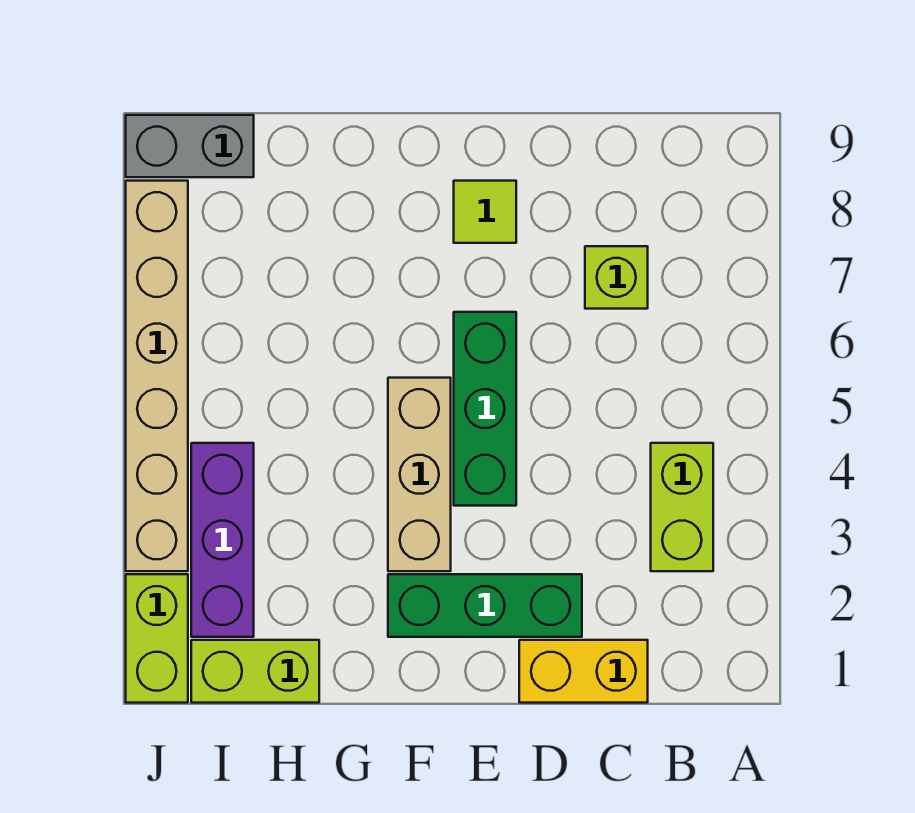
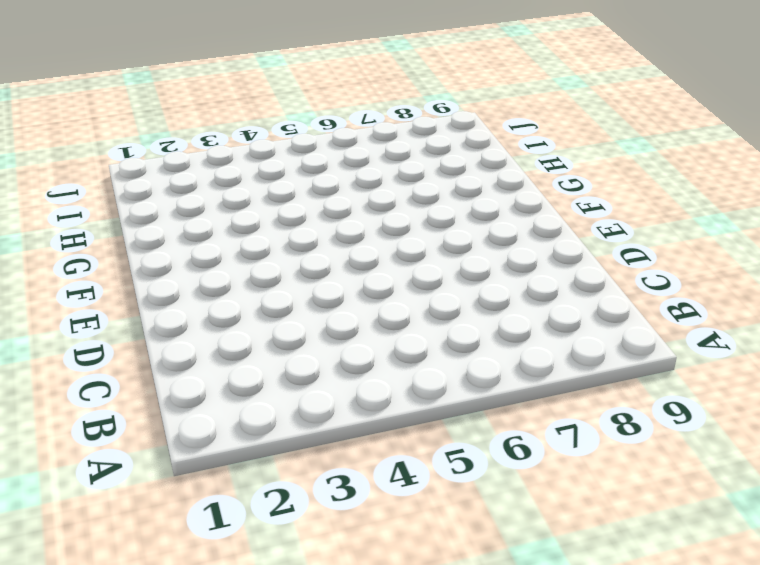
none -> lime 1x2 brick [651,443,713,571]
none -> yellow 1x2 brick [519,640,648,703]
none -> lime 1x1 brick [585,246,648,309]

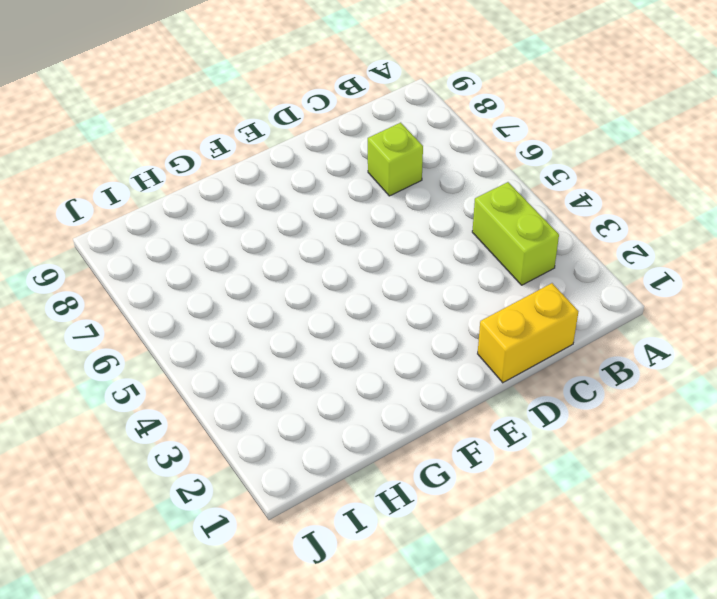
none -> green 1x3 brick [388,574,582,637]
none -> green 1x3 brick [454,312,516,506]
none -> lime 1x1 tile [454,181,516,243]

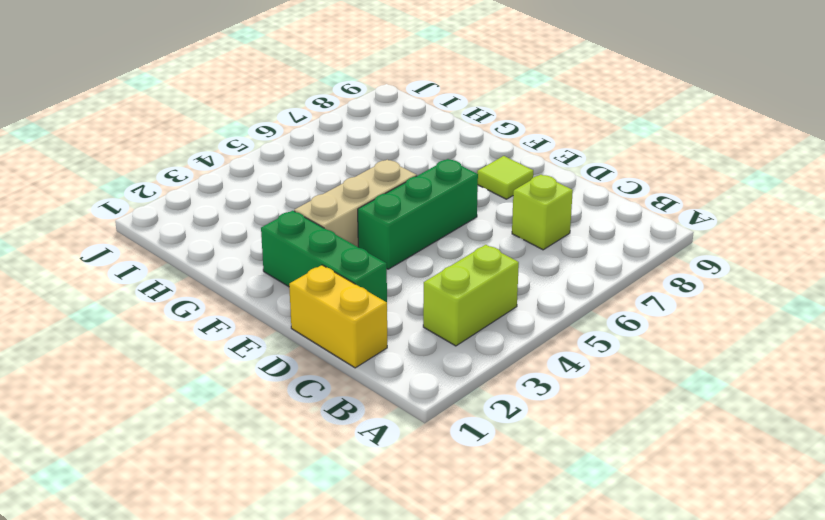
none -> lime 1x2 brick [191,640,319,703]
none -> purple 1x3 brick [191,443,254,637]
none -> grey 1x2 brick [126,115,254,177]

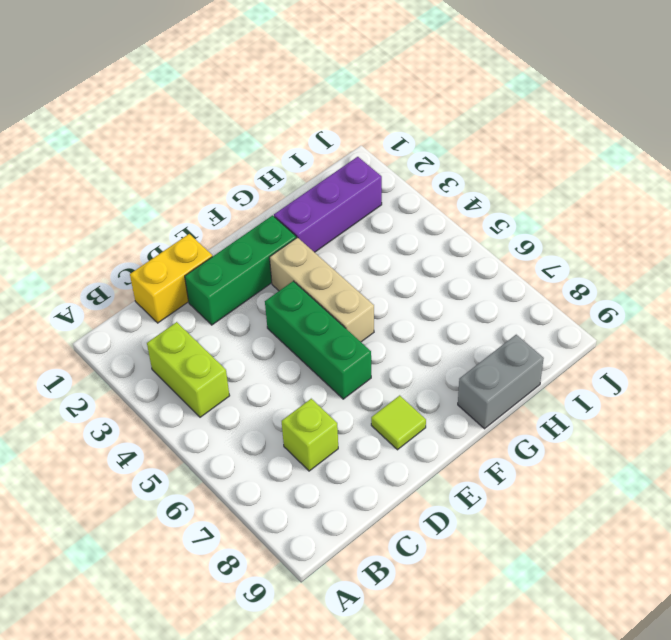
purple 1x3 brick [274,157,382,252] -> purple 1x3 brick turned to [191,443,254,637]
grey 1x2 brick [458,335,544,429] -> grey 1x2 brick moved to [126,115,254,177]
none -> lime 1x2 brick [191,640,319,703]
none -> lime 1x2 brick [126,574,188,703]
none -> tan 1x6 brick [126,181,188,571]

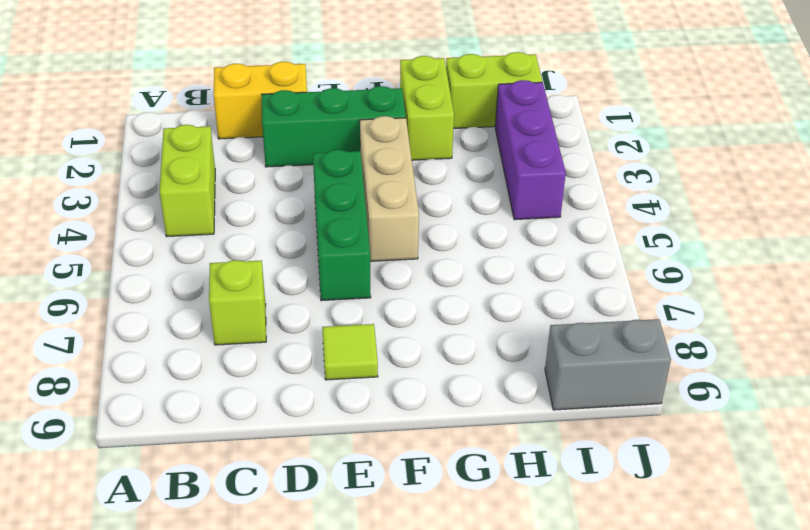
lime 1x2 brick [400,56,454,160] -> lime 1x2 brick moved to [126,574,188,703]
none -> tan 1x6 brick [126,181,188,571]

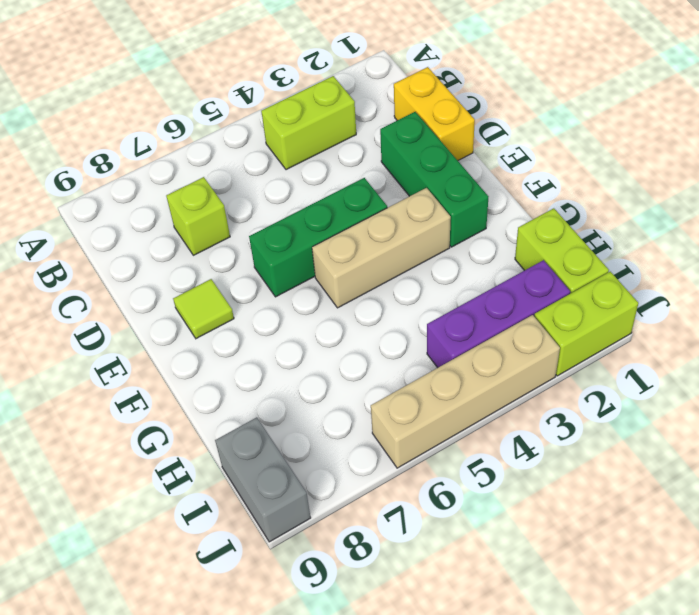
tan 1x4 brick [371,315,560,468] -> tan 1x6 brick [126,181,188,571]

